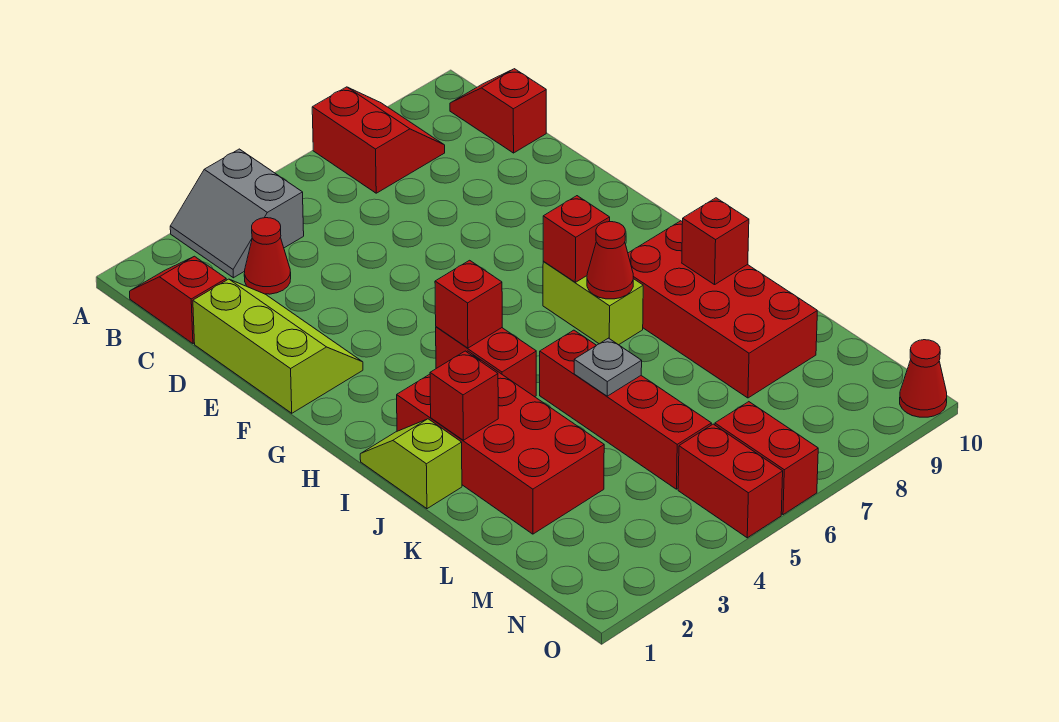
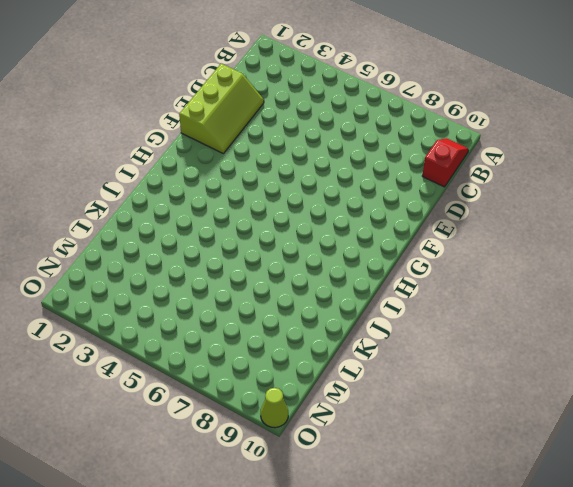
lime 1x1 cone [260,388,288,428] -> red 1x1 cone [900,340,947,417]
none -> grey 2x2 slope [170,149,304,278]
none -> red 2x2 slope [312,87,445,193]
none -> red 1x2 slope [130,256,226,344]

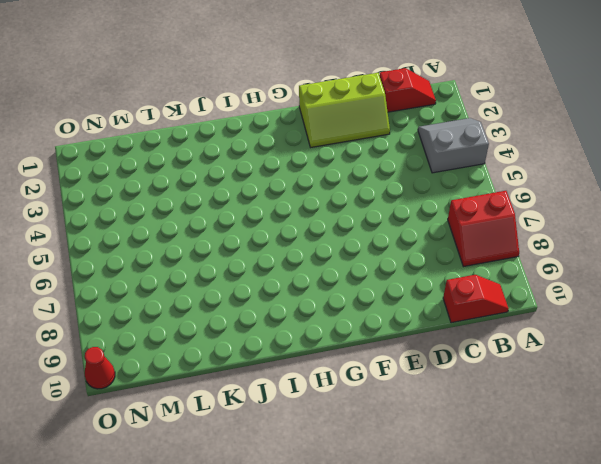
none -> red 1x1 cone [244,218,291,294]
none -> red 1x2 brick [436,327,536,397]
none -> lime 1x2 brick [543,261,643,345]

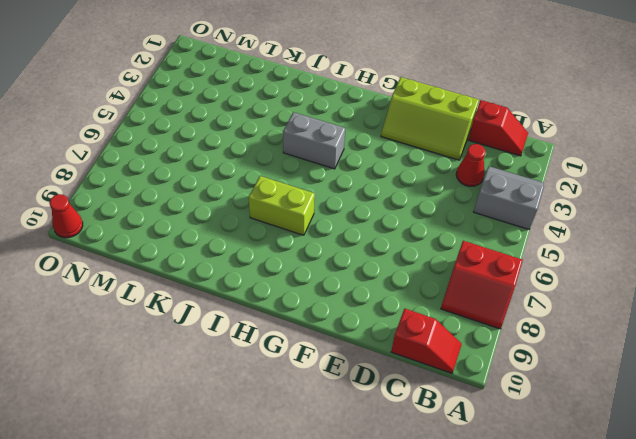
grey 1x2 brick [283,112,345,169] -> red 1x2 brick [436,327,536,397]
none -> lime 1x2 slope [360,419,462,509]
none -> red 2x4 brick [397,351,604,534]
none -> red 2x4 brick [628,221,817,398]

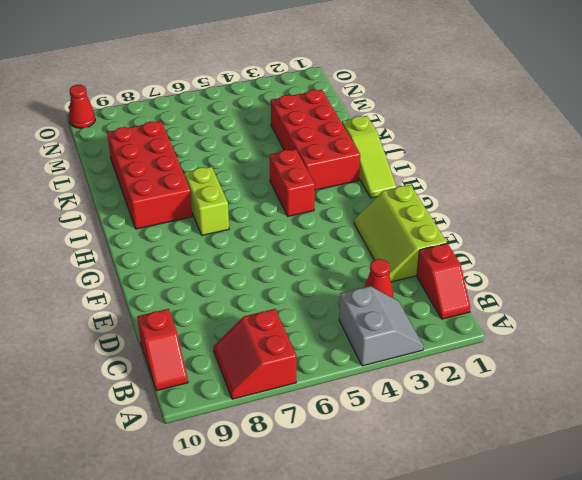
lime 1x3 slope [342,116,396,198] -> lime 1x2 slope [360,419,462,509]
none -> red 1x4 brick [540,330,712,489]
none -> red 1x2 brick [678,424,783,538]
none -> red 1x2 brick [715,402,818,515]

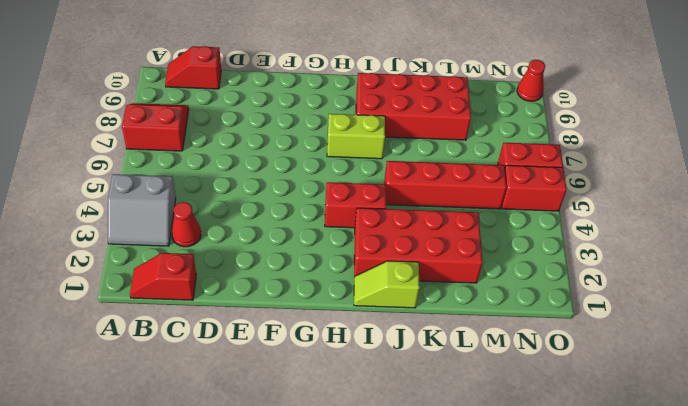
none -> lime 2x3 slope [193,279,363,413]
none -> red 1x1 brick [435,260,502,348]
none -> red 1x1 brick [543,196,610,282]

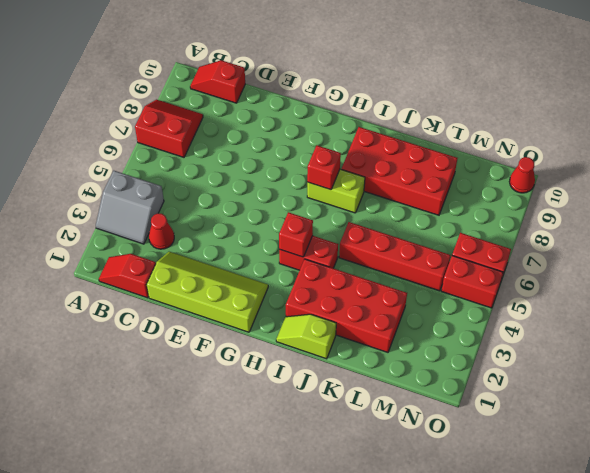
lime 2x4 slope [147,252,268,332] -> lime 2x3 slope [193,279,363,413]
none -> red 1x1 cone [587,222,633,299]
none -> red 1x1 brick [430,351,498,440]
none -> red 1x1 brick [682,198,749,285]

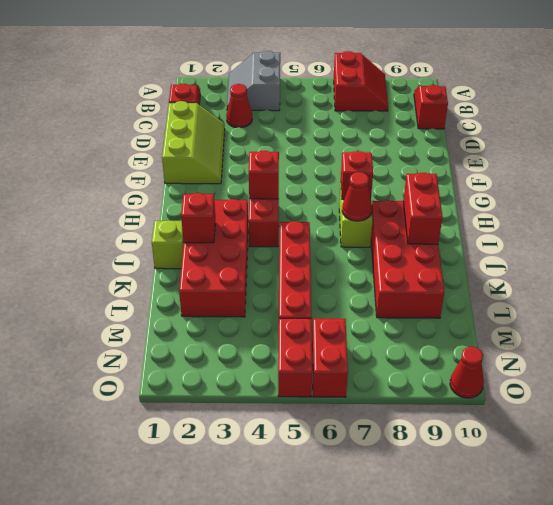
red 1x2 brick [403,173,443,244] -> red 1x1 brick [682,198,749,285]
none -> grey 1x1 plate [574,338,642,396]

